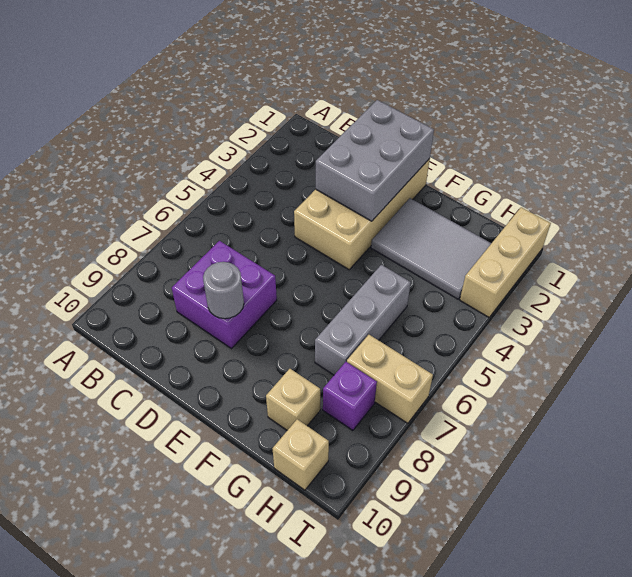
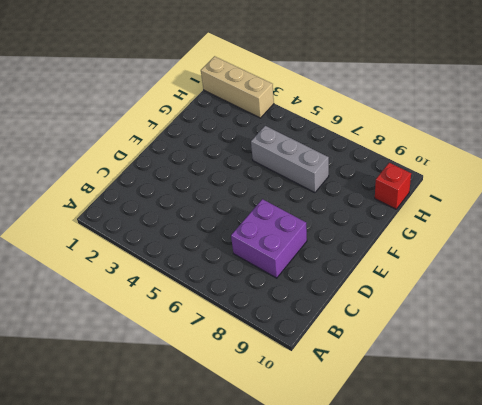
red 1x1 brick [375,163,411,209] -> tan 1x1 brick [272,419,329,490]
none -> tan 2x4 brick [294,159,430,270]
none -> grey 2x3 tile [371,198,491,299]

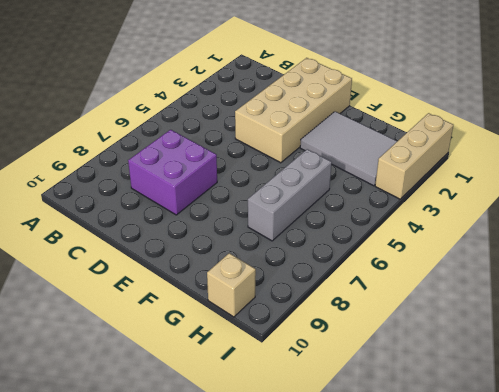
none -> tan 1x1 brick [266,369,320,430]
none -> tan 1x2 brick [347,335,433,423]

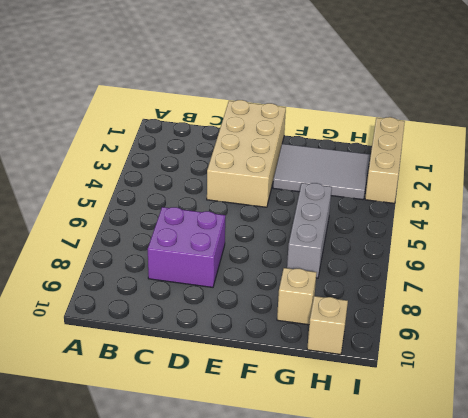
none -> tan 1x2 brick [347,335,433,423]
none -> purple 1x1 brick [323,362,377,430]

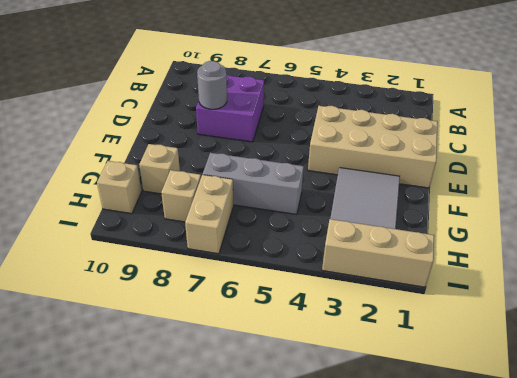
tan 1x1 brick [161,170,201,222] -> purple 1x1 brick [323,362,377,430]
none -> grey 2x3 brick [316,100,434,221]

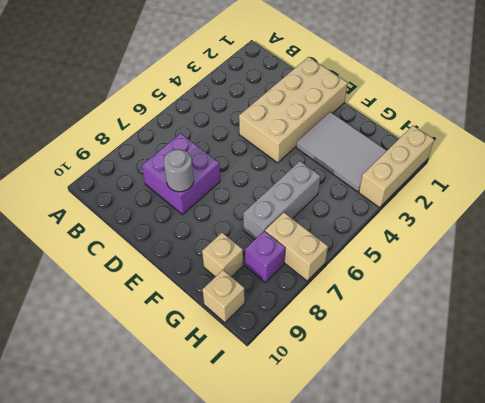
none -> grey 2x3 brick [316,100,434,221]

